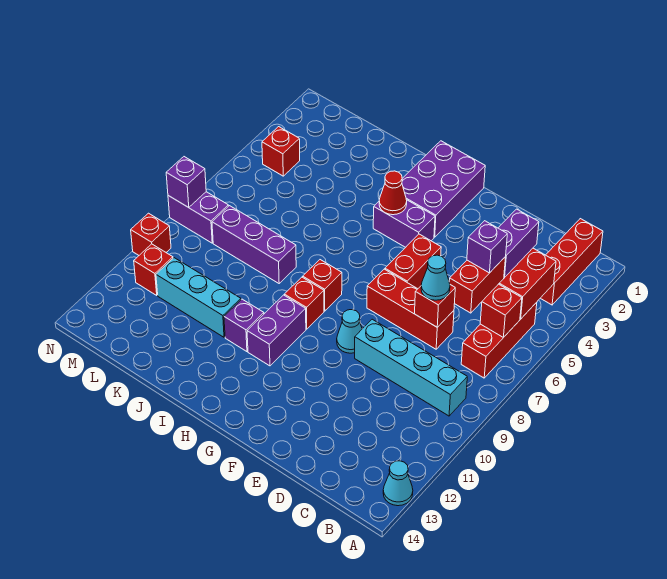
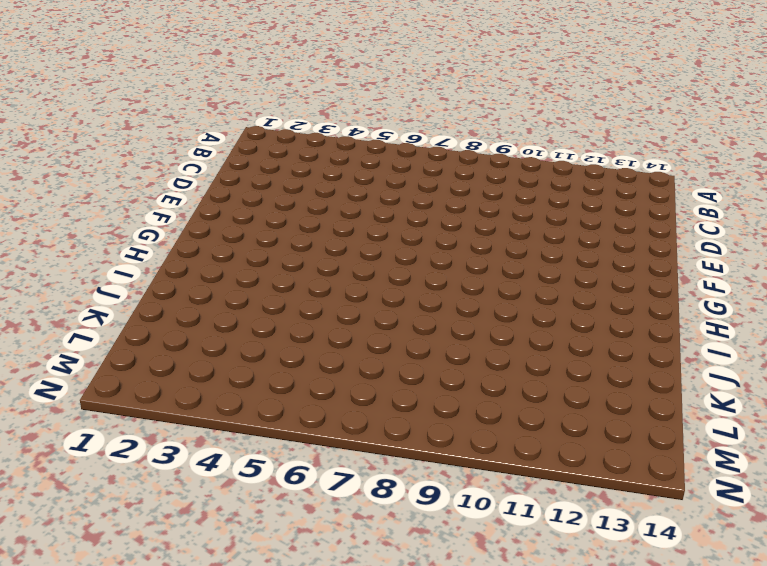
none -> cyan 1x1 cone [383,461,413,506]
none -> red 1x3 brick [541,219,603,305]
none -> red 1x3 brick [461,302,537,378]

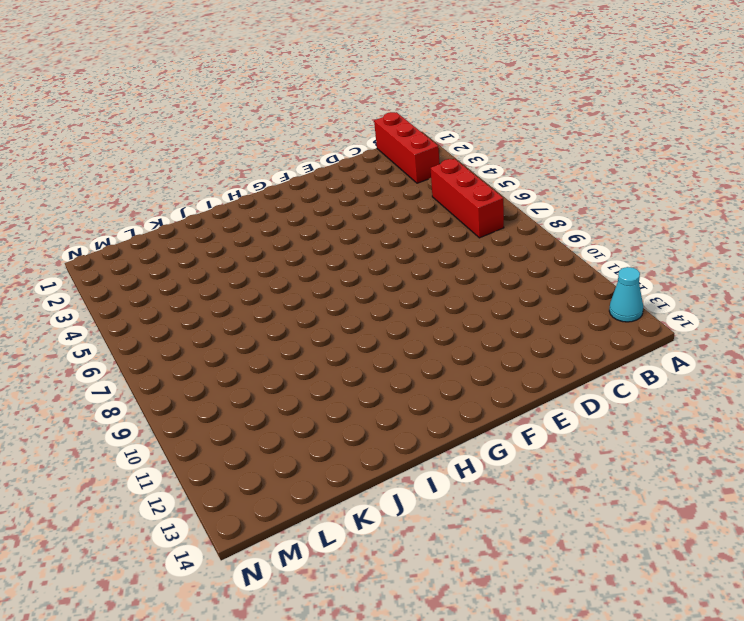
none -> cyan 1x4 brick [355,319,467,416]
none -> purple 1x2 brick [499,209,539,278]
none -> red 1x2 brick [449,257,506,313]

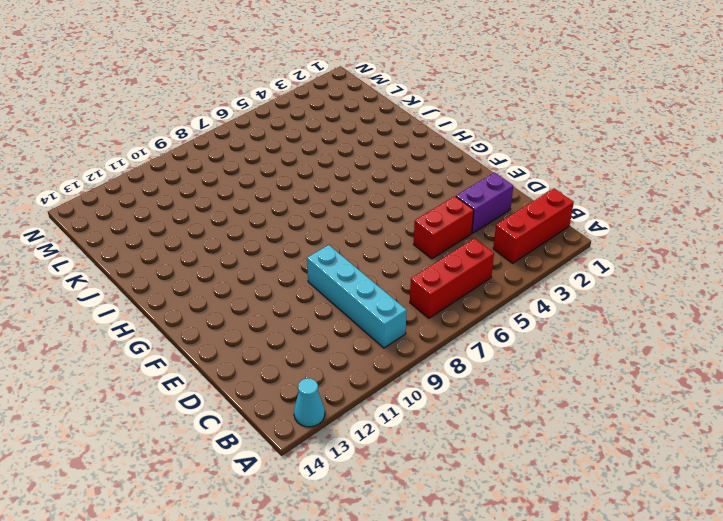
none -> red 1x3 brick [367,269,454,349]
none -> red 1x2 brick [385,234,441,289]
none -> cyan 1x1 cone [337,310,362,353]

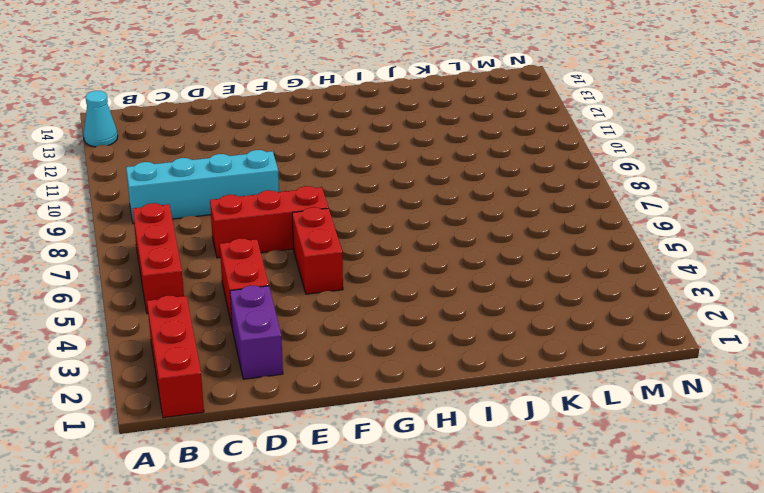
none -> cyan 1x1 cone [337,310,362,353]
none -> purple 2x3 brick [402,141,485,237]
none -> purple 1x2 brick [373,200,435,247]

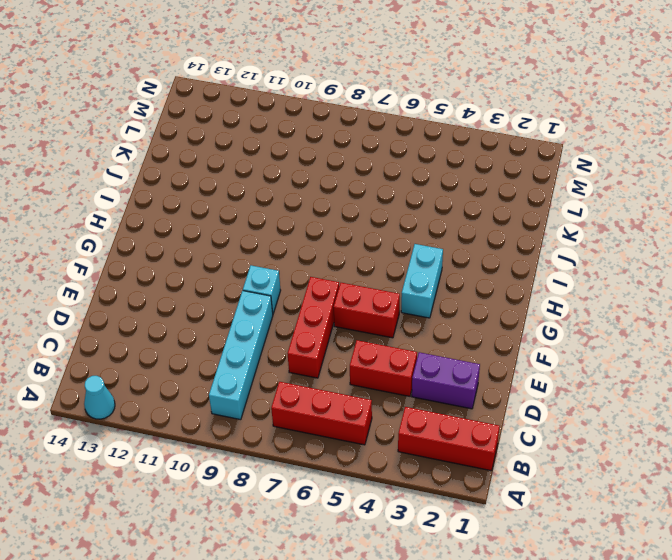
cyan 1x1 brick [243,265,281,314] -> cyan 1x1 cone [337,310,362,353]
cyan 1x2 brick [401,244,443,318] -> purple 1x2 brick [373,200,435,247]
none -> purple 2x3 brick [402,141,485,237]
none -> red 1x1 brick [303,260,342,311]
none -> red 1x1 brick [284,277,324,329]

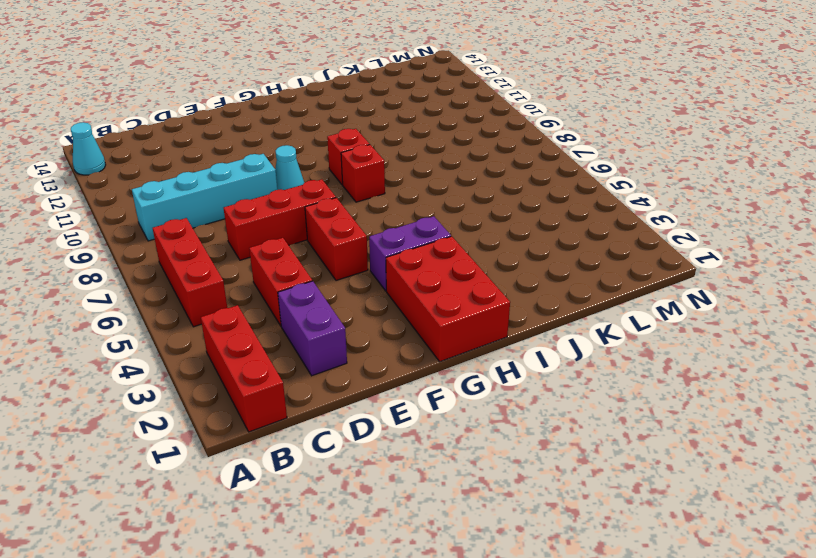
red 2x3 brick [386,236,510,362] -> purple 2x3 brick [402,141,485,237]
none -> purple 1x2 brick [247,295,306,366]
none -> purple 1x1 brick [224,299,264,352]
none -> purple 1x3 brick [212,206,296,283]

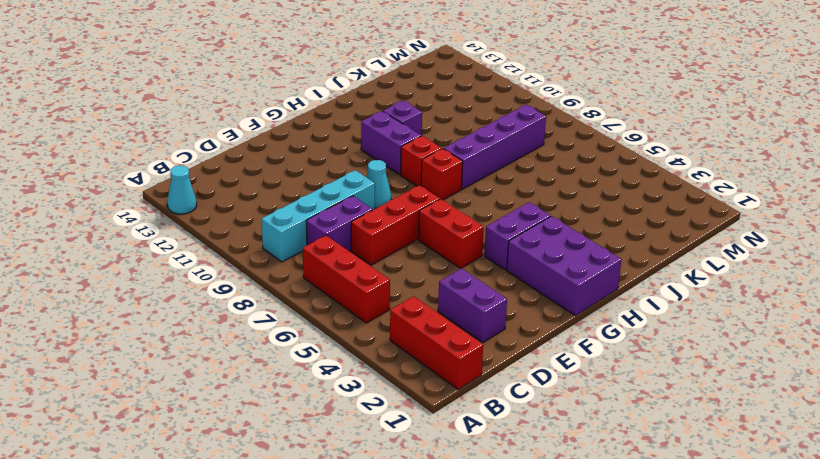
purple 1x2 brick [306,196,373,251] -> purple 1x2 brick moved to [168,192,228,243]
purple 1x4 brick [444,105,546,189] -> purple 1x3 brick [212,206,296,283]
none -> red 1x2 brick [449,257,506,313]
none -> cyan 1x3 brick [156,258,241,337]
none -> red 1x1 brick [262,127,300,176]

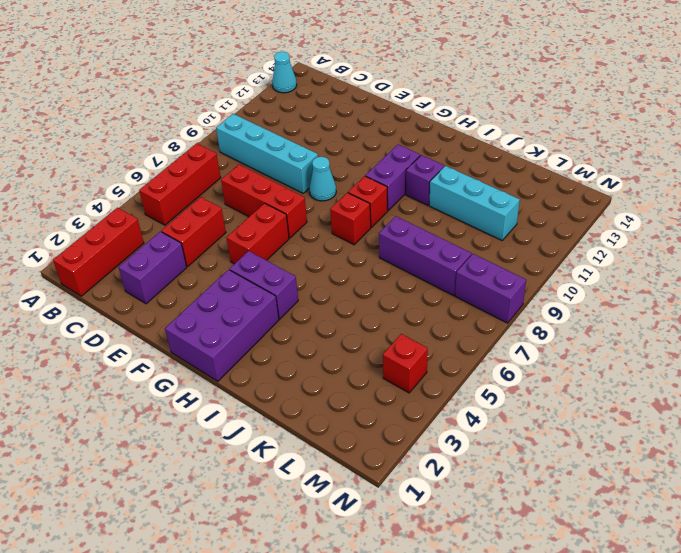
none -> red 1x1 brick [134,244,173,295]
none -> red 1x1 brick [131,213,171,255]
none -> red 1x2 brick [499,248,556,319]

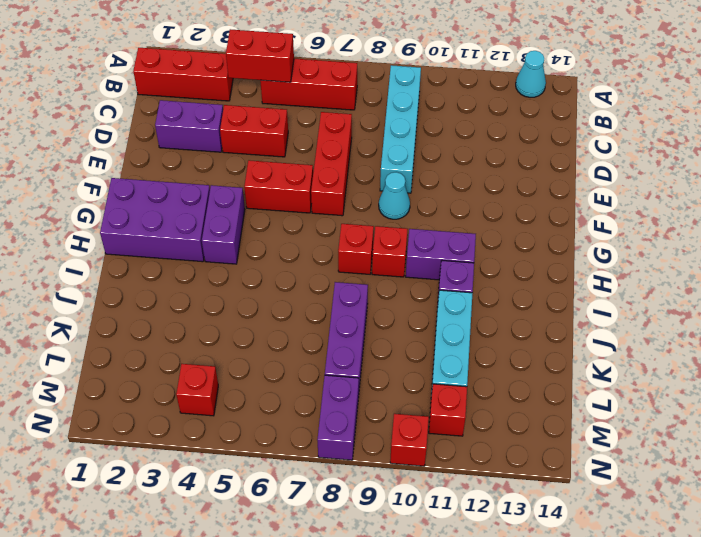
none -> red 1x1 brick [480,284,522,338]
none -> purple 1x1 brick [467,221,507,273]
none -> red 1x1 brick [415,285,455,327]

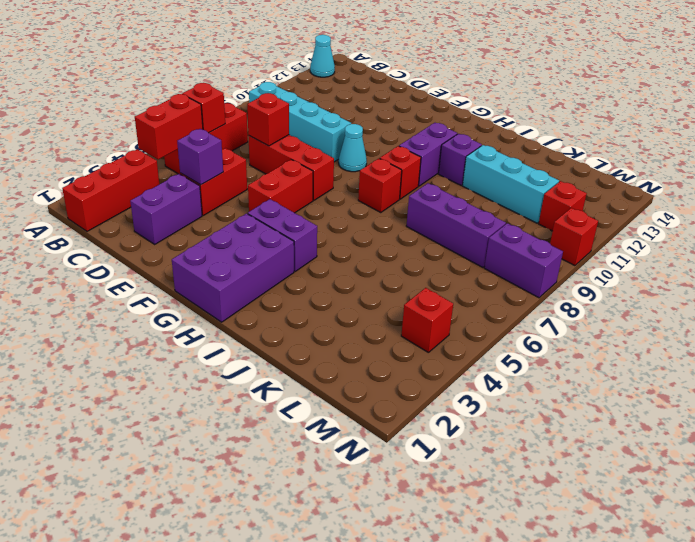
none -> red 1x1 cone [379,171,407,215]
none -> purple 1x1 brick [166,157,206,208]
none -> cyan 1x1 cone [421,255,450,300]

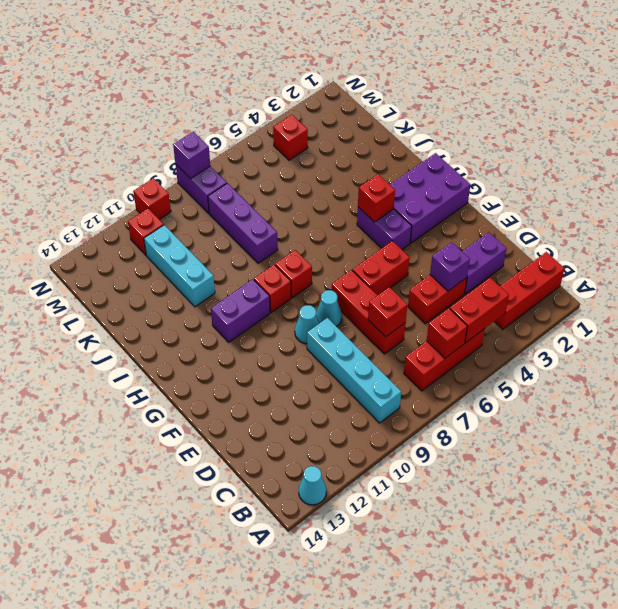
cyan 1x1 cone [316,290,342,327] -> cyan 1x1 cone moved to [421,255,450,300]
red 1x1 brick [358,174,395,222] -> red 1x1 cone [379,171,407,215]
none -> purple 1x1 brick [224,299,264,352]

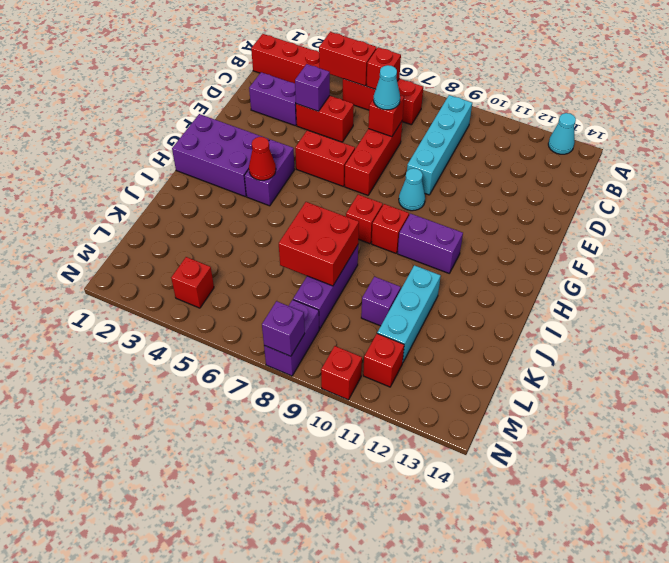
red 2x2 brick [279,202,359,286] -> none
purple 1x1 brick [361,277,401,326] -> purple 1x1 brick moved to [224,299,264,352]

